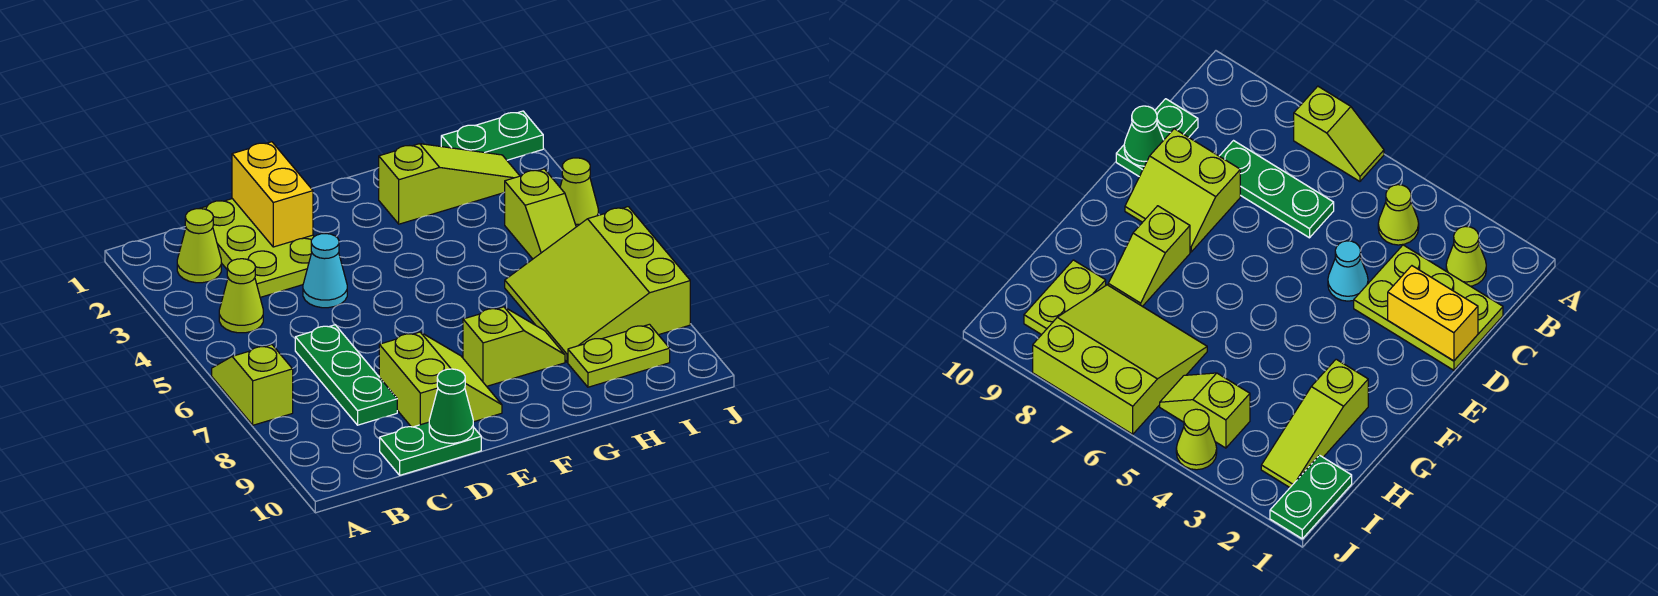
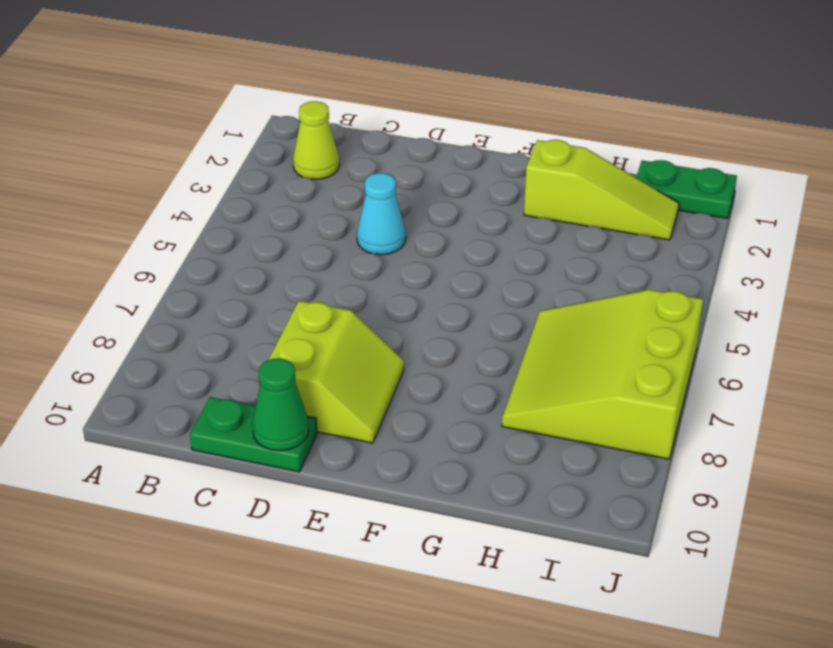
none -> lime 1x2 slope [212,345,293,425]
none -> lime 1x1 cone [219,259,263,333]
none -> lime 2x3 plate [200,199,314,297]

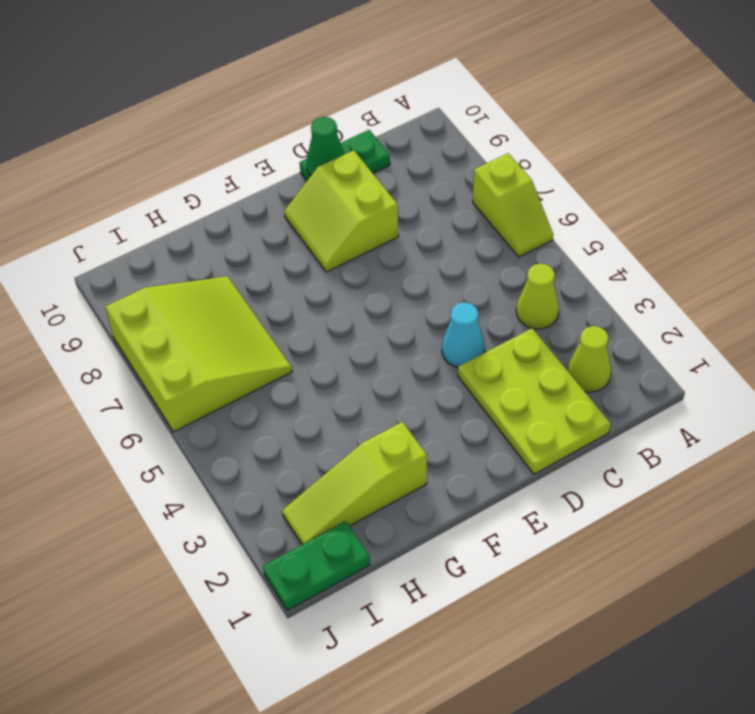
none -> green 1x3 plate [295,325,397,425]
none -> lime 1x2 slope [463,307,565,386]
none -> lime 1x2 plate [568,324,670,387]

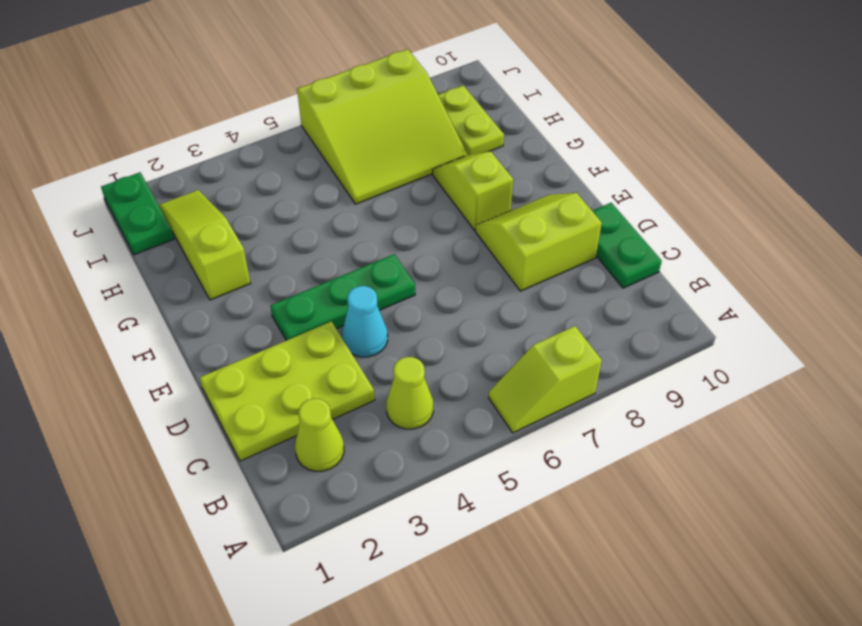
green 1x3 plate [270,254,415,340] -> green 1x3 plate moved to [295,325,397,425]
none -> lime 1x2 slope [505,169,576,259]
none -> lime 1x1 cone [560,158,598,227]
none -> yellow 1x2 brick [232,142,313,247]

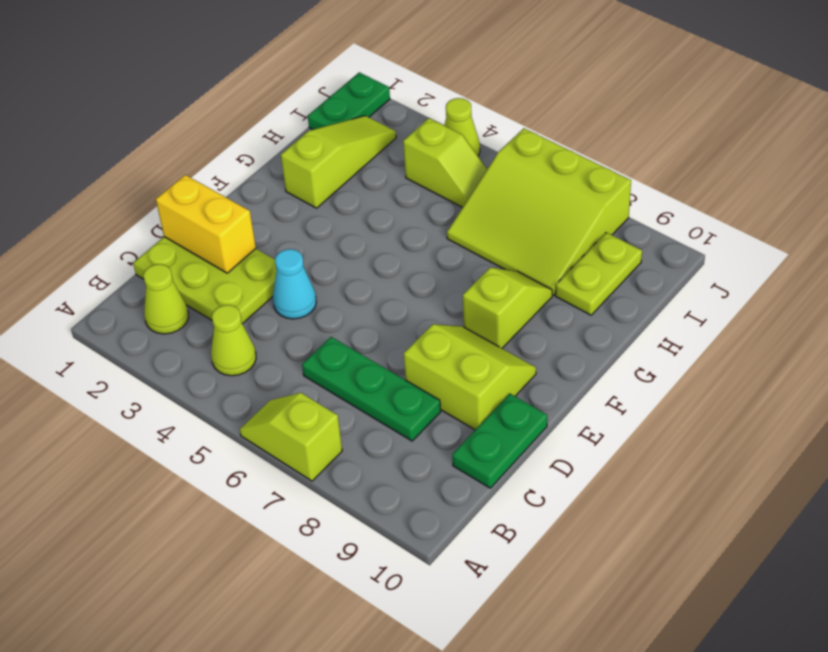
none -> green 1x1 cone [429,369,473,443]

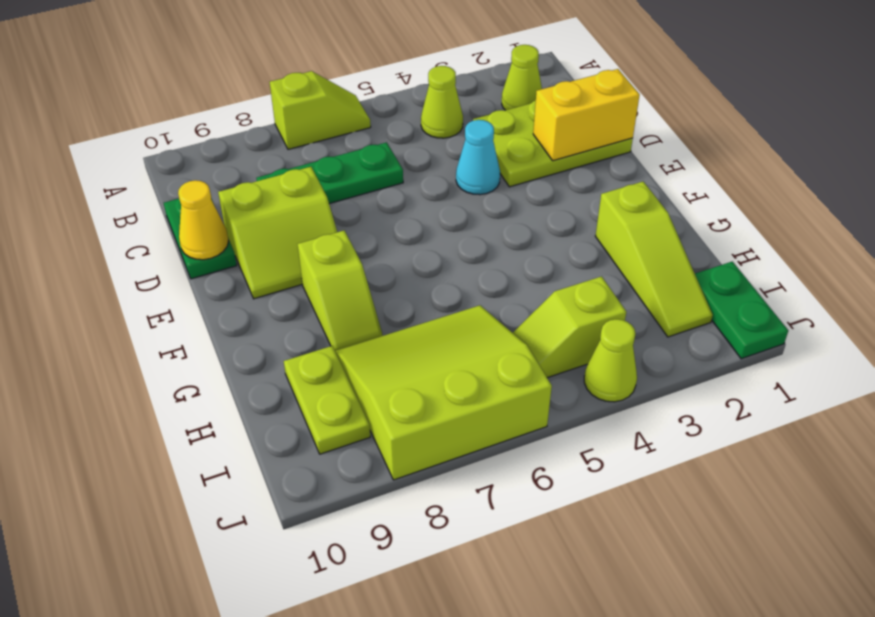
yellow 1x1 cone [178,180,228,260] -> green 1x1 cone [429,369,473,443]

